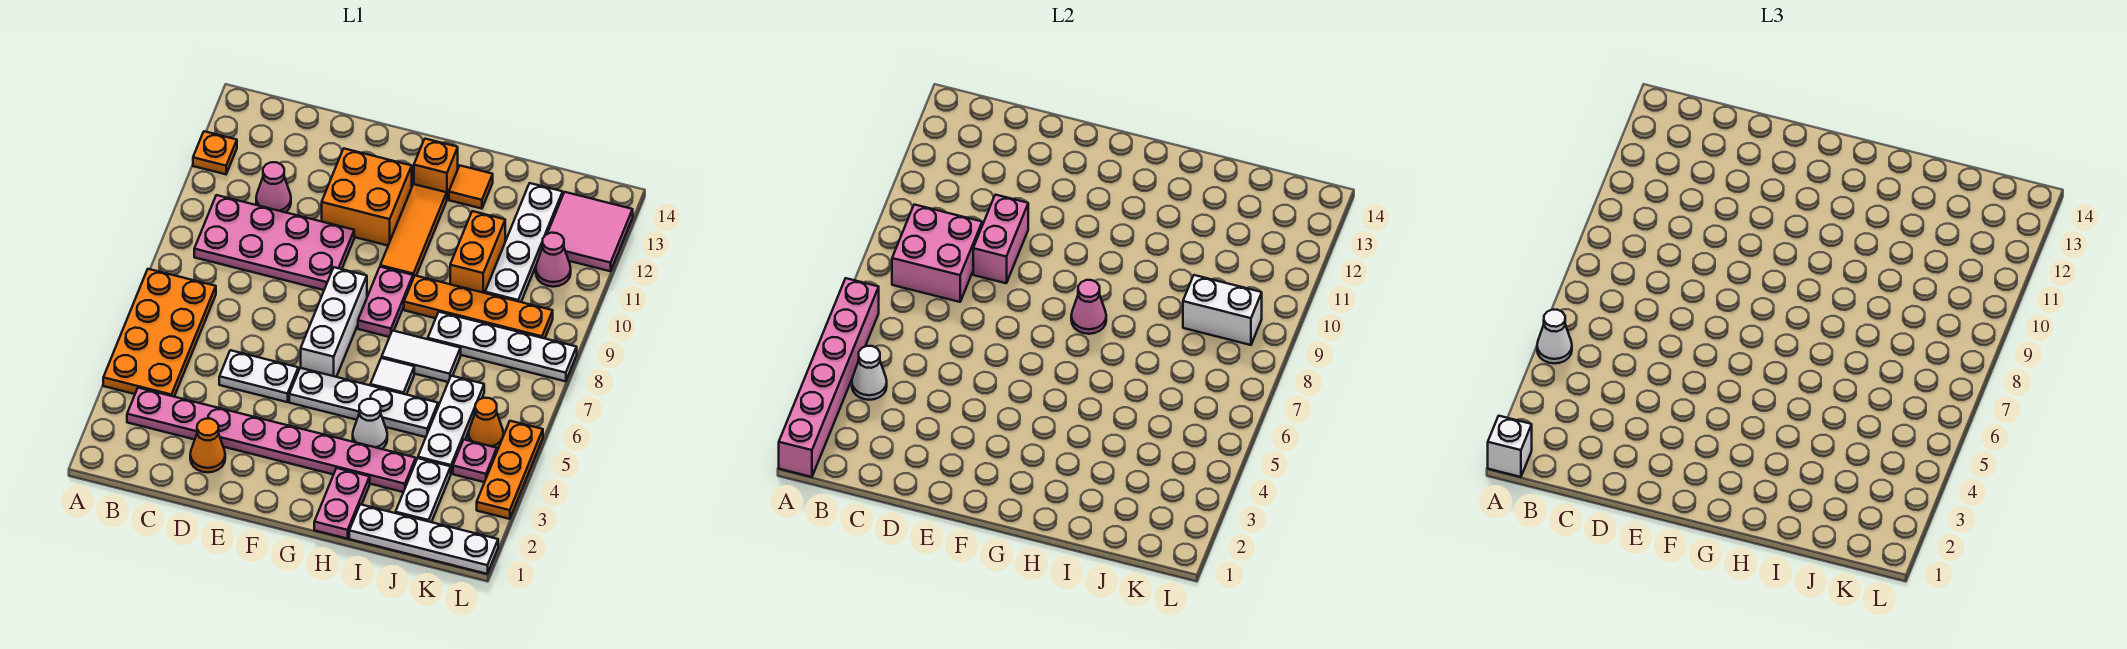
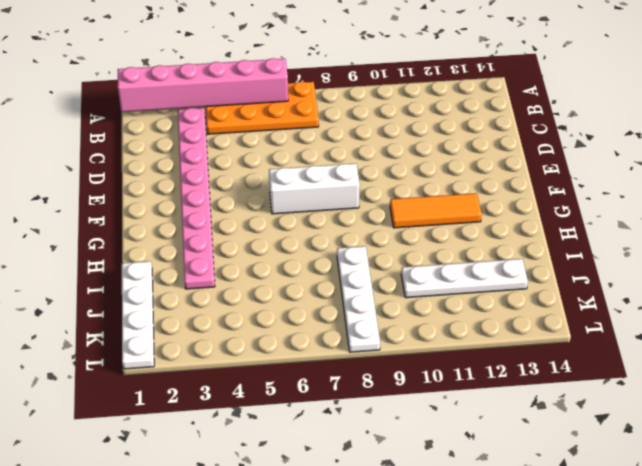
none -> orange 1x1 plate [193,131,237,174]
none -> pink 2x4 plate [194,195,354,290]
none -> pink 1x1 cone [256,162,291,212]
none -> orange 1x1 cone [190,419,225,472]

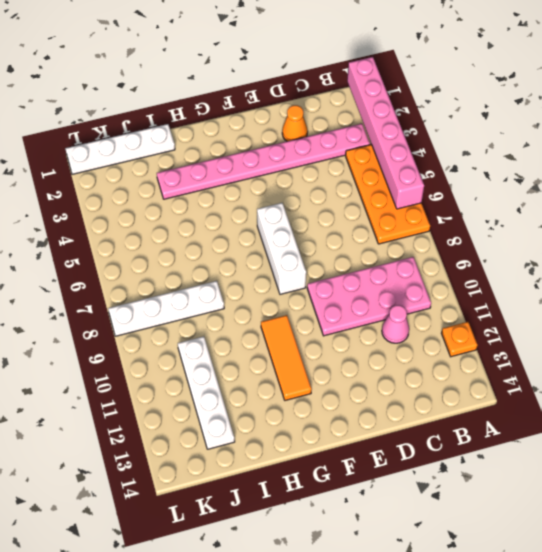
none -> white 1x2 plate [219,350,298,402]
none -> orange 2x2 brick [322,149,412,246]
none -> white 1x4 plate [289,368,438,437]
none -> pink 1x2 plate [358,267,413,337]

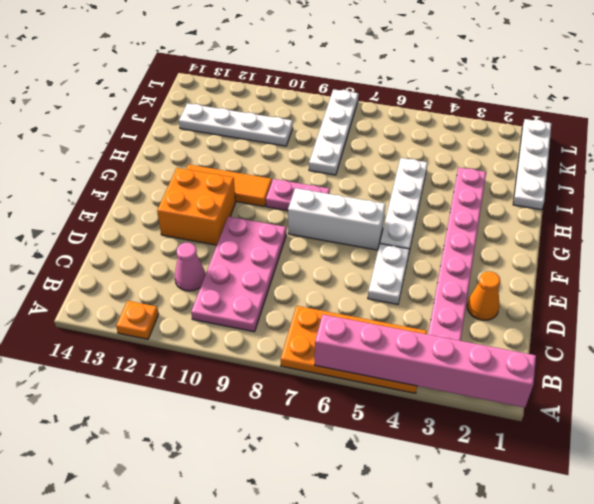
none -> orange 1x1 brick [414,139,458,199]
none -> pink 1x2 plate [314,468,370,539]
none -> white 1x1 cone [353,399,387,449]
none -> white 1x1 tile [370,358,414,394]

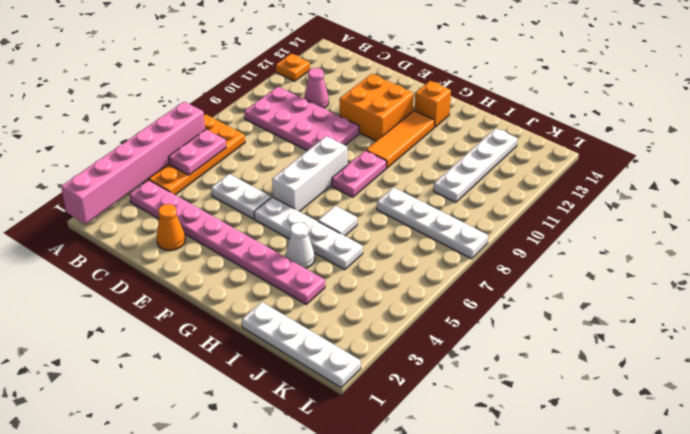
pink 1x2 plate [169,130,226,175] -> pink 1x2 plate moved to [314,468,370,539]
none -> white 1x2 tile [382,331,461,382]
none -> orange 1x4 plate [404,276,553,338]
none -> orange 1x1 tile [449,166,493,209]
none -> orange 1x2 brick [450,211,505,293]

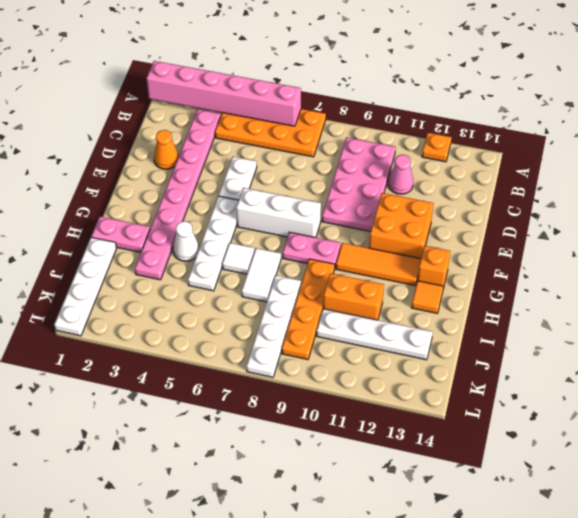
none -> white 1x2 plate [396,458,451,522]
none -> white 1x3 plate [418,376,484,473]
none -> pink 1x1 plate [453,440,497,482]
none -> orange 1x1 cone [469,398,504,448]

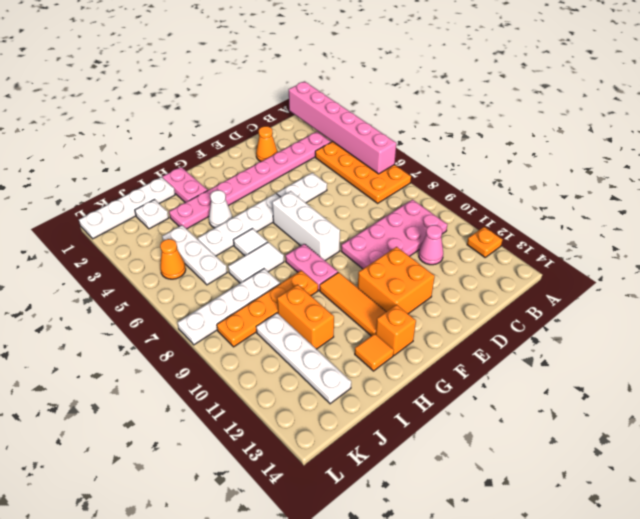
white 1x1 plate [135,200,169,229] -> white 1x2 plate [396,458,451,522]
none -> pink 1x1 plate [453,440,497,482]
none -> pink 1x1 cone [536,233,571,287]
none -> pink 2x2 tile [547,192,633,271]
none -> orange 1x3 plate [477,421,543,519]

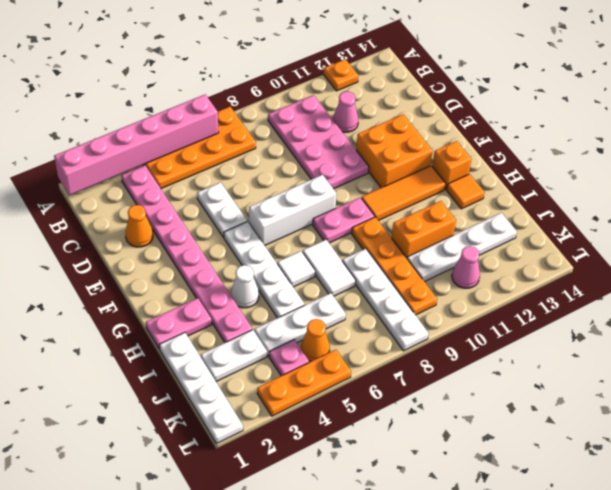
none -> pink 2x2 tile [547,192,633,271]
none -> white 1x1 cone [852,346,887,400]
none -> pink 2x2 brick [892,205,982,302]
none -> pink 1x2 brick [973,195,1028,283]

